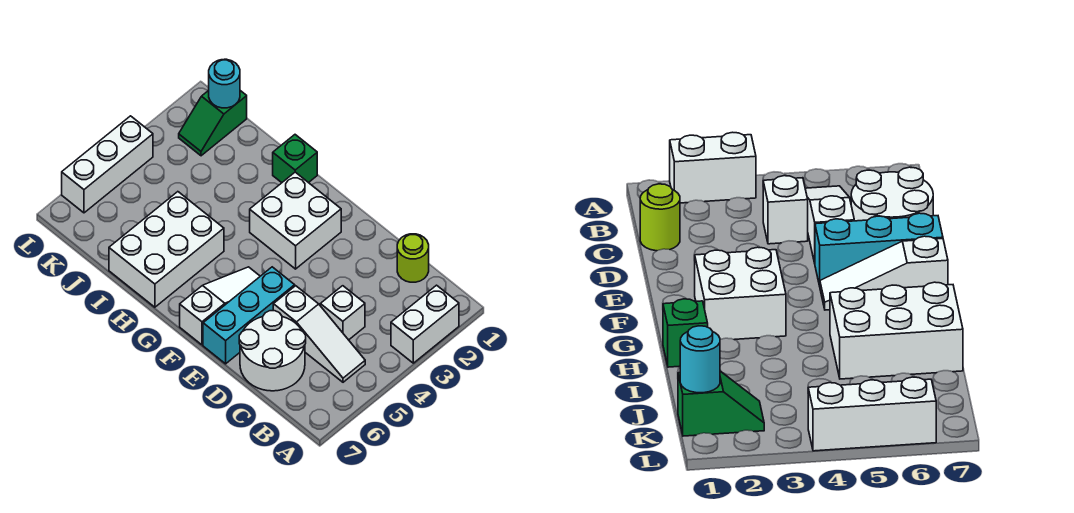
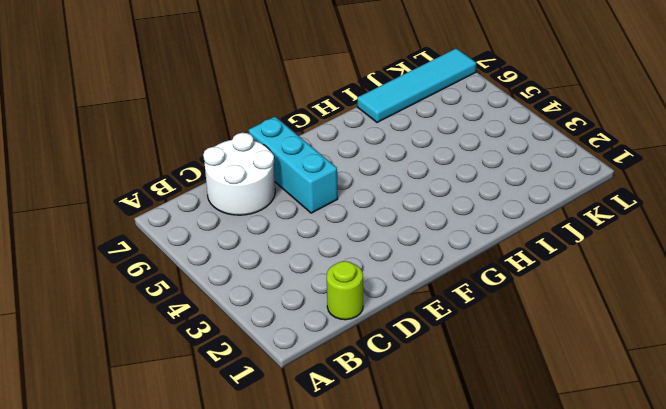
cyan 1x4 tile [357,48,476,123] -> white 2x3 brick [109,192,224,307]
none -> white 1x2 brick [391,285,459,363]
none -> white 1x3 slope [273,286,365,382]
none -> white 1x1 brick [320,286,365,340]

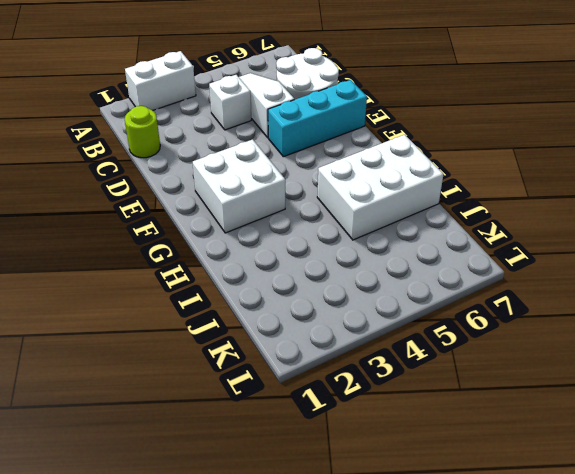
none -> white 1x3 slope [180,267,260,345]
none -> green 1x1 brick [273,135,317,183]
none -> green 1x2 slope [179,90,247,156]

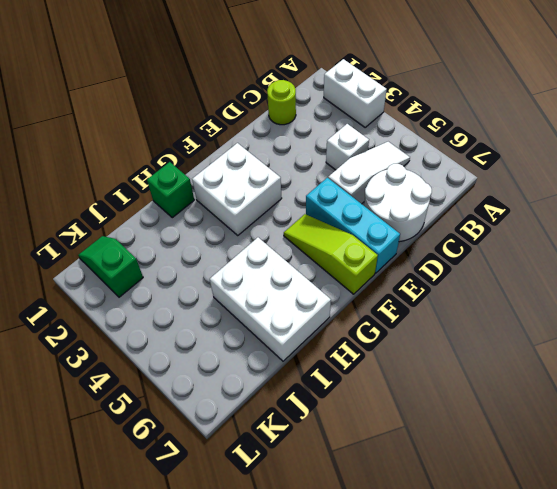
lime 1x3 slope [284,214,378,294] -> white 1x3 slope [180,267,260,345]
green 1x2 slope [78,236,143,297] -> green 1x2 slope turned to [179,90,247,156]
none -> white 1x3 brick [62,116,153,213]
none -> cyan 1x1 round brick [209,59,240,108]

